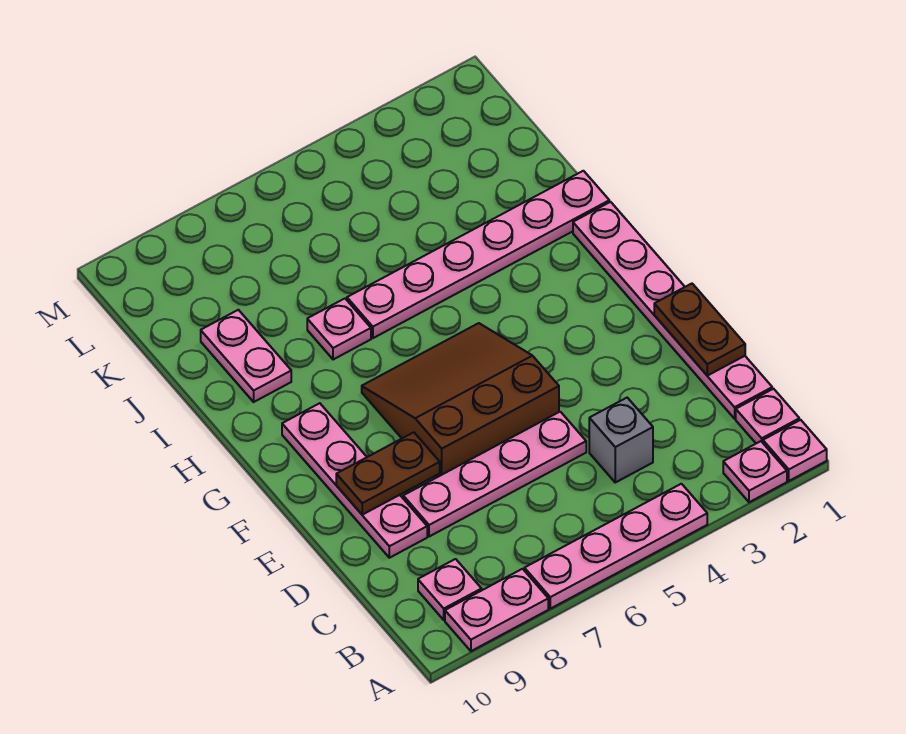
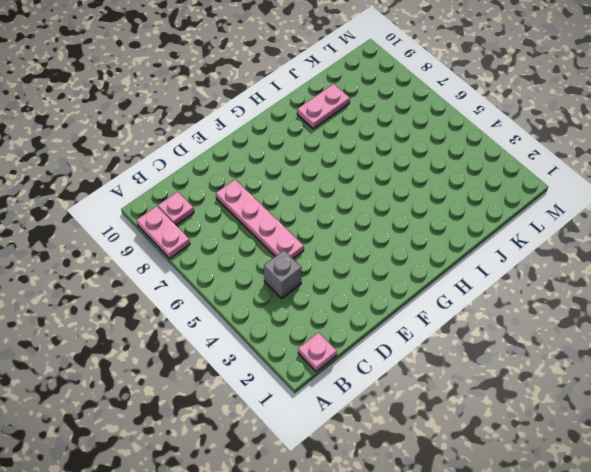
none -> pink 1x1 plate [763,420,827,481]
none -> pink 1x1 plate [723,441,787,502]
none -> pink 1x4 plate [524,484,707,609]

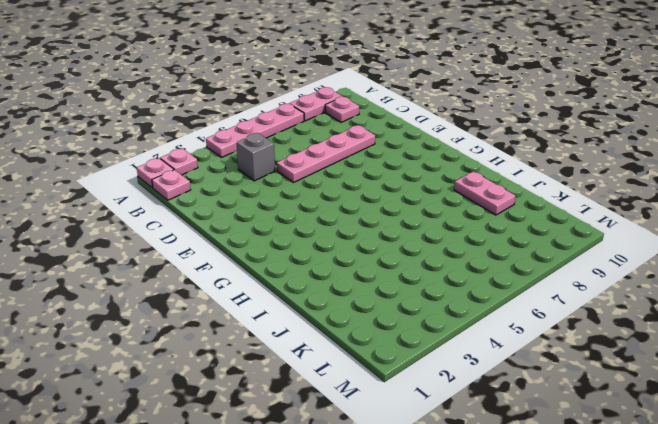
none -> pink 1x6 plate [573,202,772,419]
none -> pink 1x4 plate [282,403,427,558]
none -> brown 3x3 slope [362,323,559,478]

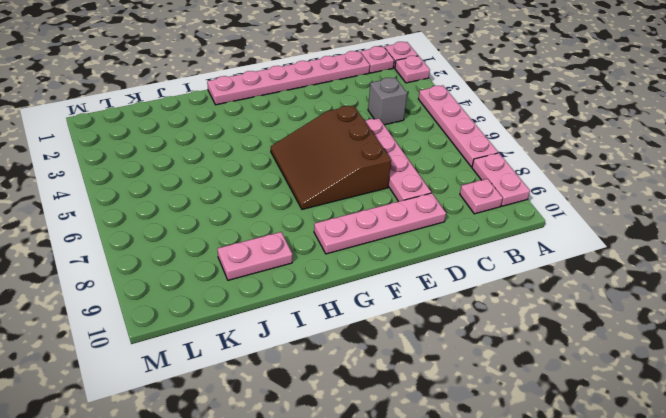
none -> pink 1x6 plate [347,171,609,338]
none -> pink 1x1 plate [307,299,371,360]
none -> brown 1x2 plate [654,284,745,376]

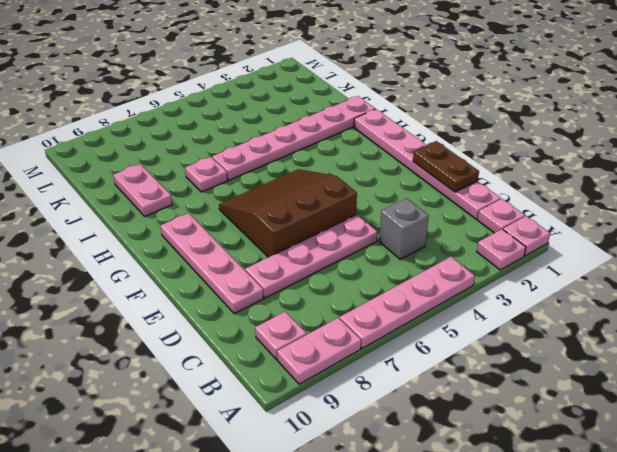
none -> brown 1x2 plate [336,432,440,515]

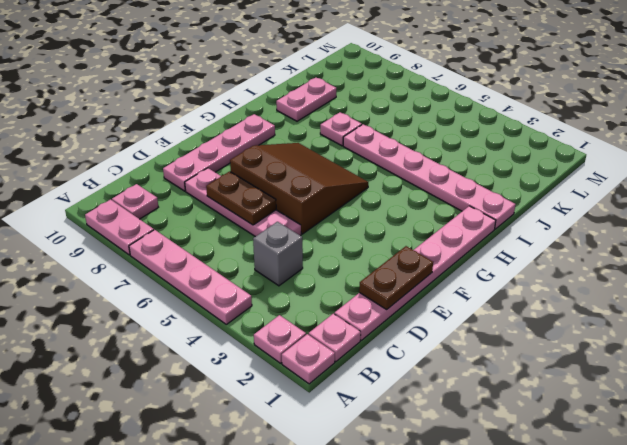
brown 1x2 plate [206,171,276,225] -> brown 1x2 plate moved to [336,432,440,515]

